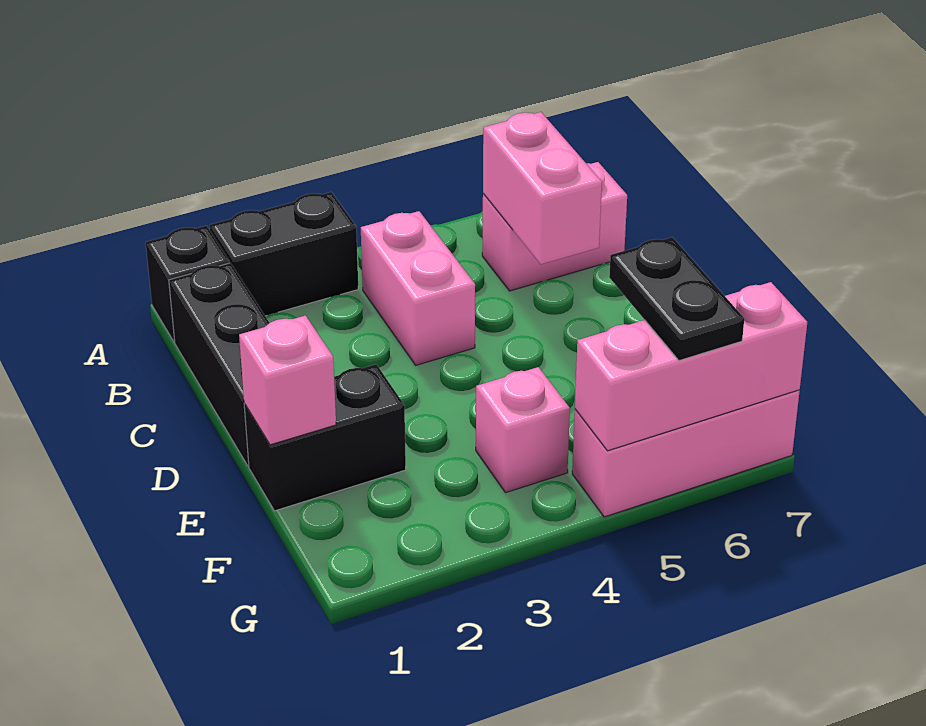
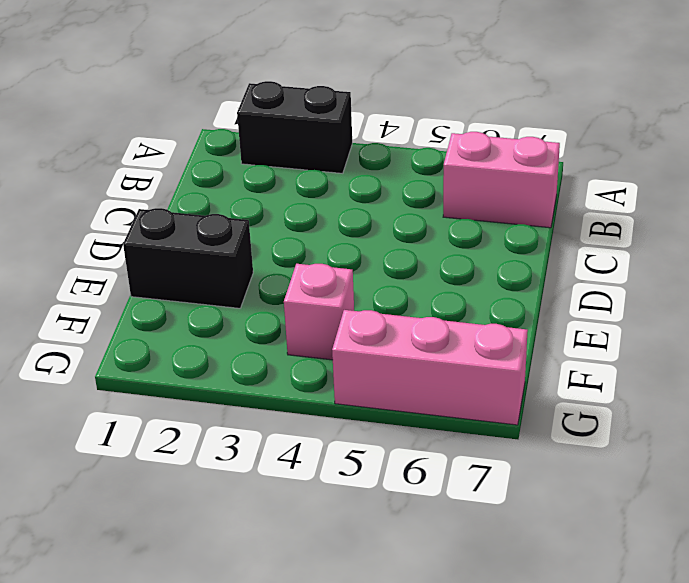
none -> black 1x1 brick [146,226,230,342]
none -> black 1x3 brick [169,263,269,466]
none -> pink 1x2 brick [361,211,475,365]

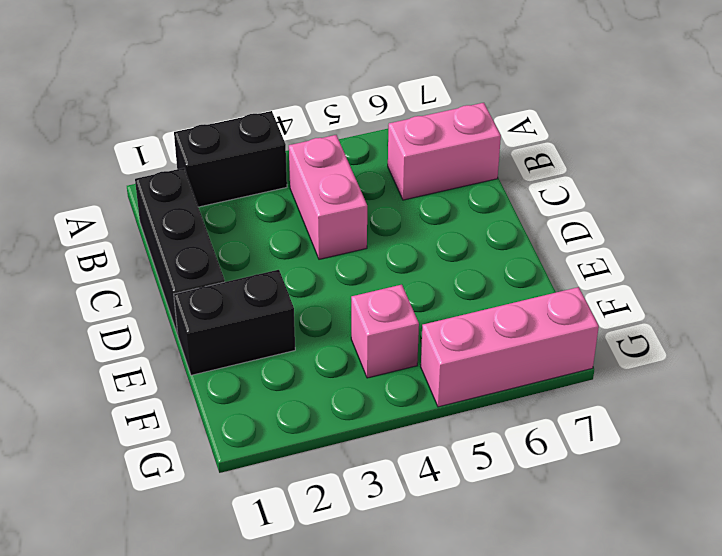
none -> black 1x1 brick [146,226,230,342]
none -> pink 1x2 brick [483,112,602,264]
none -> pink 1x1 brick [239,316,336,445]

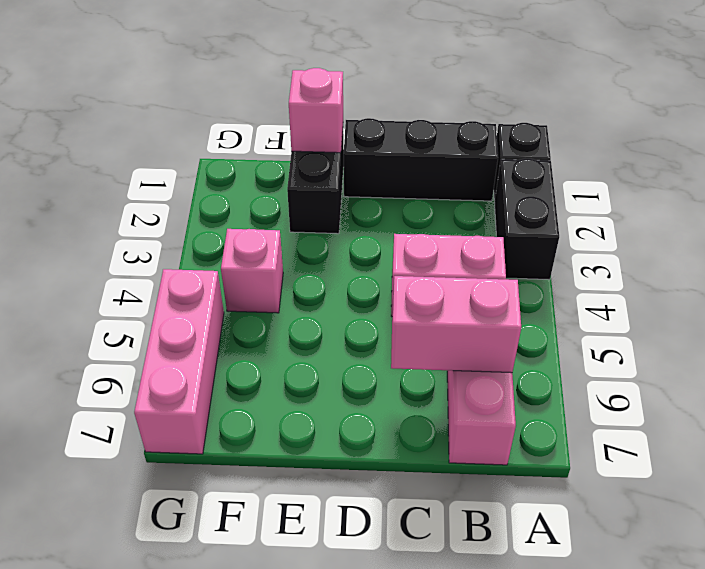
none -> pink 1x3 brick [575,282,807,451]
none -> black 1x2 plate [609,237,744,361]

